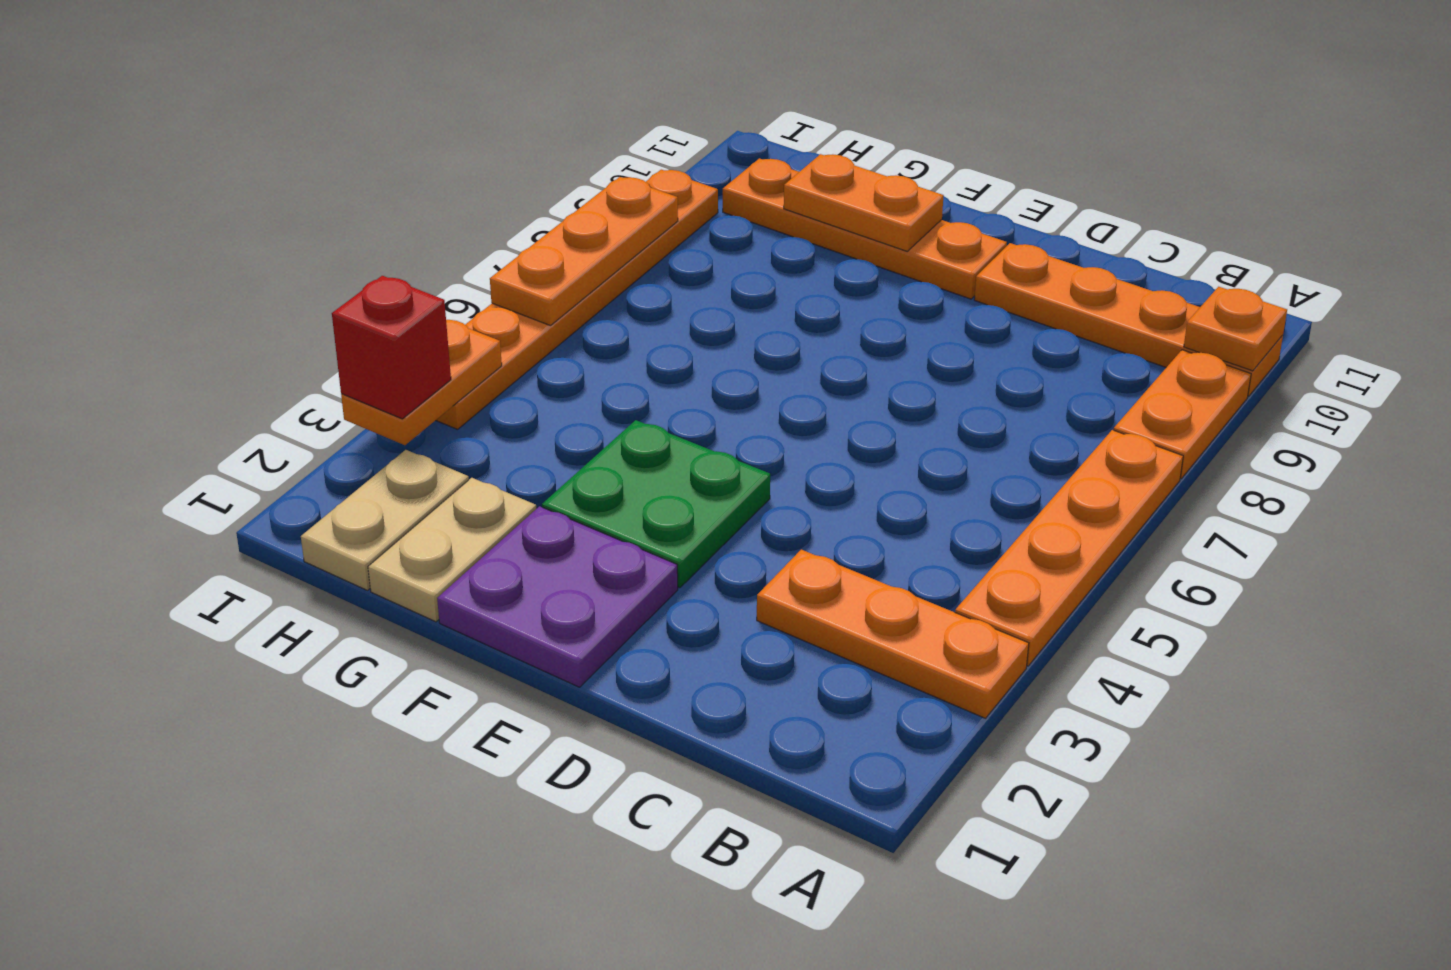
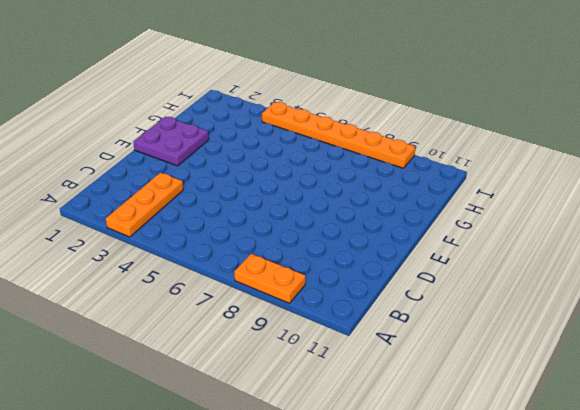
none -> orange 1x4 plate [955,430,1183,666]
none -> orange 1x4 plate [974,243,1283,396]
none -> green 2x2 plate [542,420,770,588]

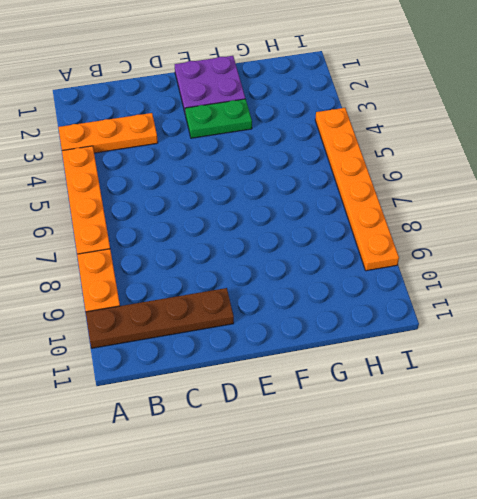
brown 1x4 plate [86,288,234,348] -> orange 1x4 plate [974,243,1283,396]
green 1x2 plate [185,99,252,138] -> green 2x2 plate [542,420,770,588]
none -> orange 1x4 plate [723,158,1007,299]
none -> tan 1x2 plate [368,478,537,622]
none -> tan 1x2 plate [301,450,469,590]

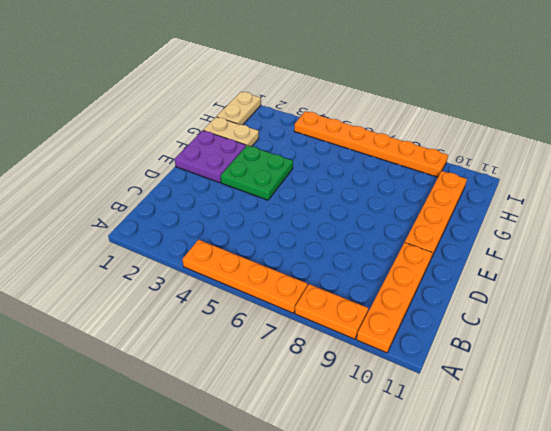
tan 1x2 plate [217,92,261,125] -> tan 1x2 plate turned to [301,450,469,590]
none -> orange 1x3 plate [757,550,1029,718]
none -> orange 1x1 plate [1184,287,1287,371]
none -> orange 1x2 plate [784,154,944,251]

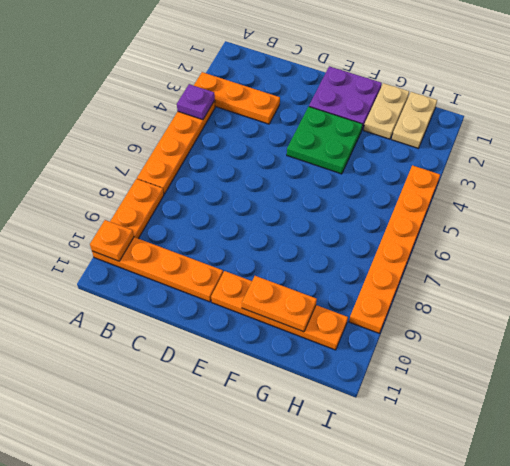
purple 1x1 plate [177,84,215,120] -> none
none -> orange 1x2 plate [341,320,502,445]
none -> orange 1x3 plate [490,177,678,326]
none -> red 1x1 brick [332,276,451,419]

